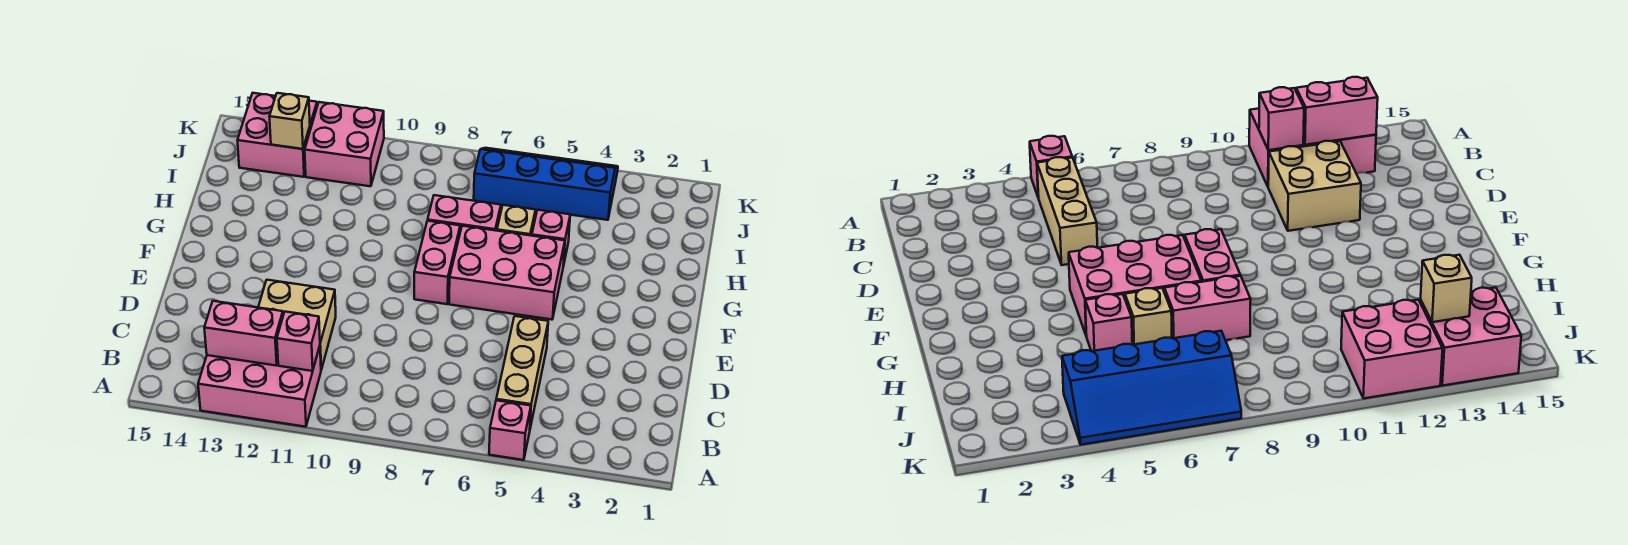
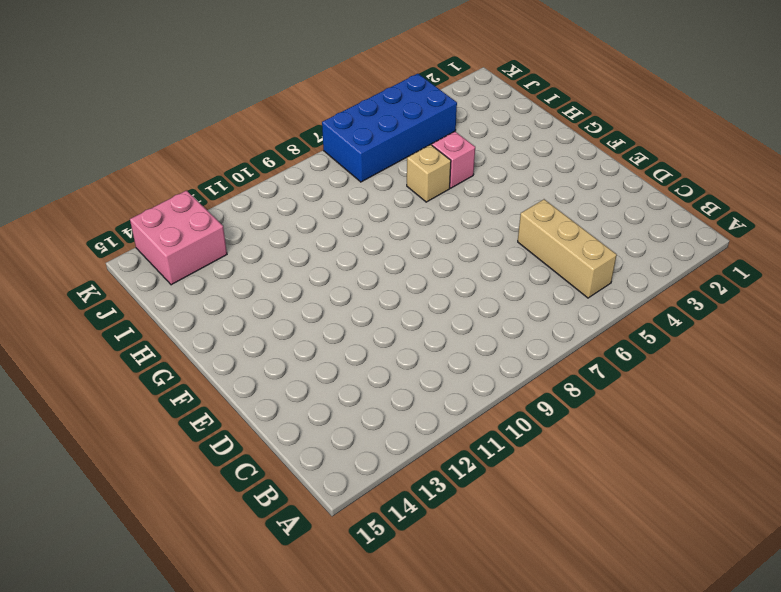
blue 2x4 brick [322,74,457,182] -> blue 2x4 slope [474,148,618,220]
none -> pink 1x1 brick [489,400,531,460]
none -> pink 2x3 brick [198,346,321,427]
none -> tan 2x2 brick [258,280,336,370]

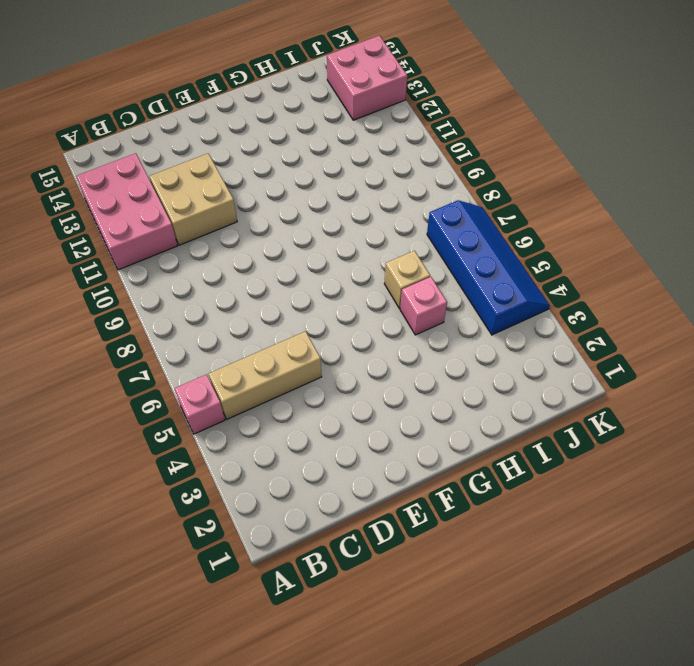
none -> pink 2x3 brick [449,226,565,320]
none -> pink 1x2 brick [414,221,460,304]
none -> pink 1x2 brick [428,195,501,232]

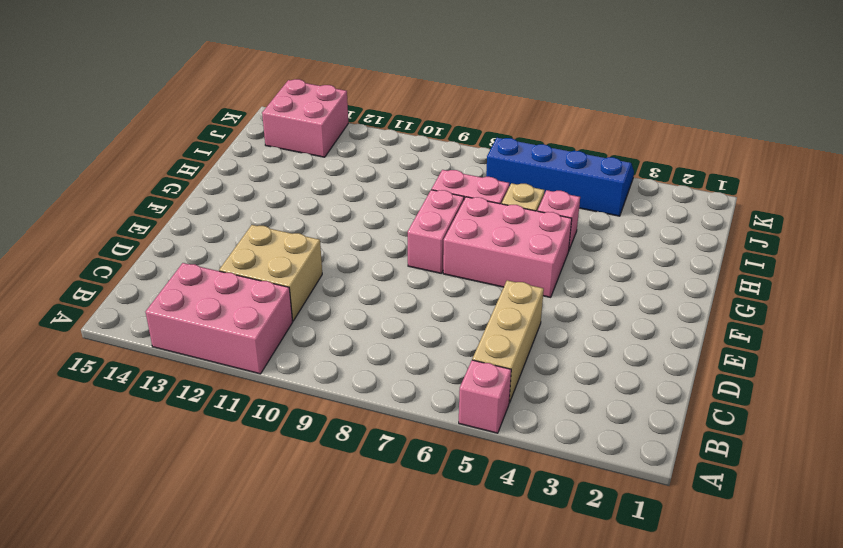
none -> pink 2x2 brick [305,102,384,186]
none -> pink 1x1 brick [277,312,320,371]
none -> pink 1x2 brick [204,301,283,366]

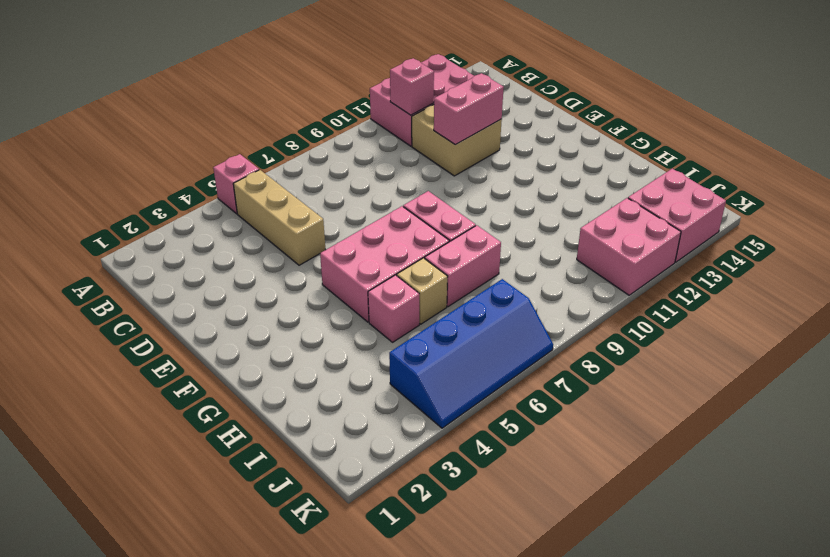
pink 1x2 brick [434,73,504,145] -> pink 1x2 brick moved to [204,301,283,366]
none -> tan 1x1 brick [269,93,310,149]

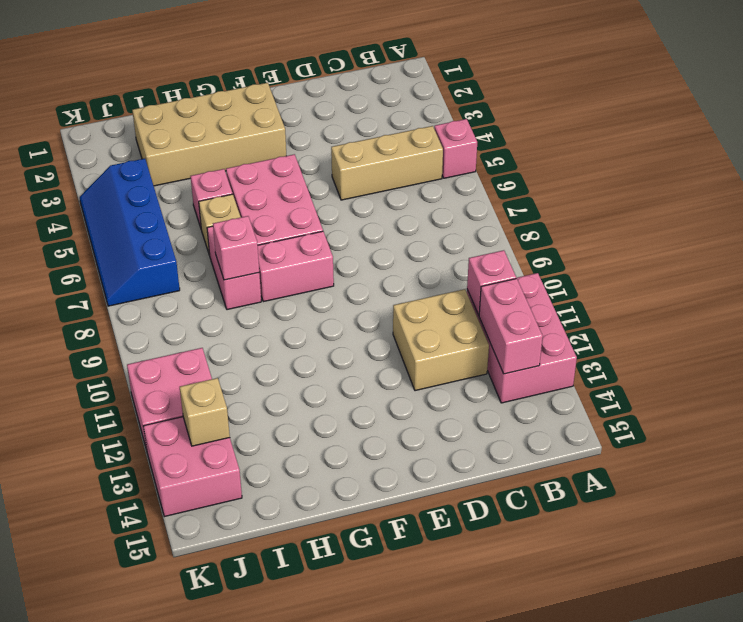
tan 2x4 brick [132,83,286,186] -> none
pink 1x1 brick [213,216,259,280] -> none

